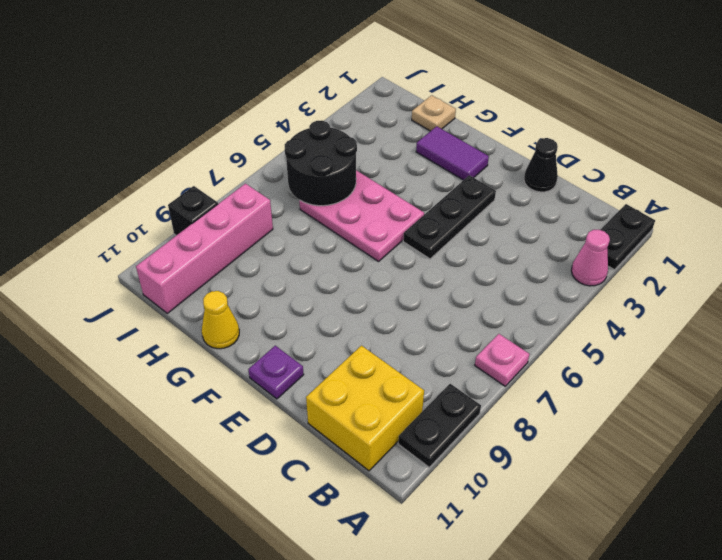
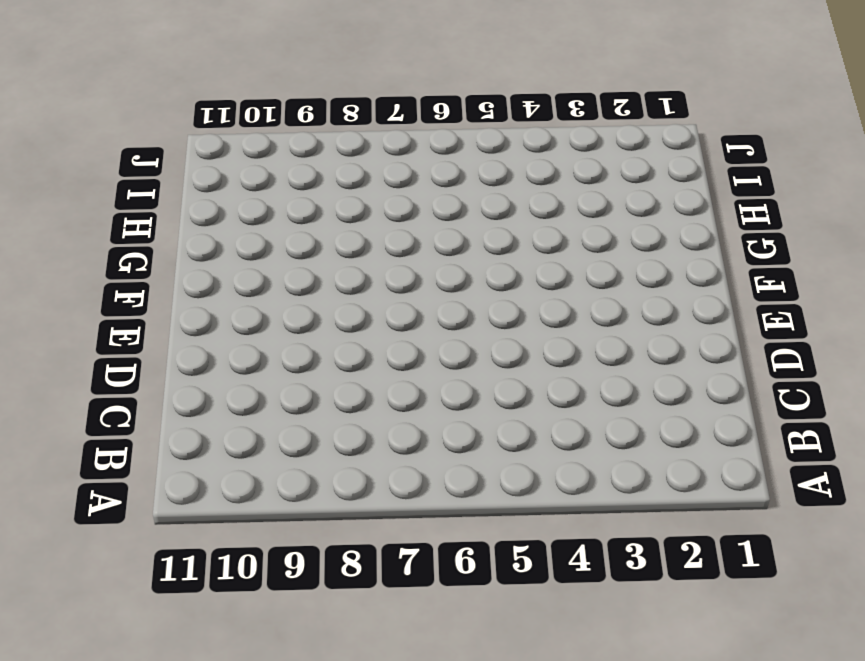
none -> black 1x2 plate [601,204,655,270]
none -> pink 1x1 cone [571,230,610,286]
none -> pink 1x1 plate [475,334,529,386]

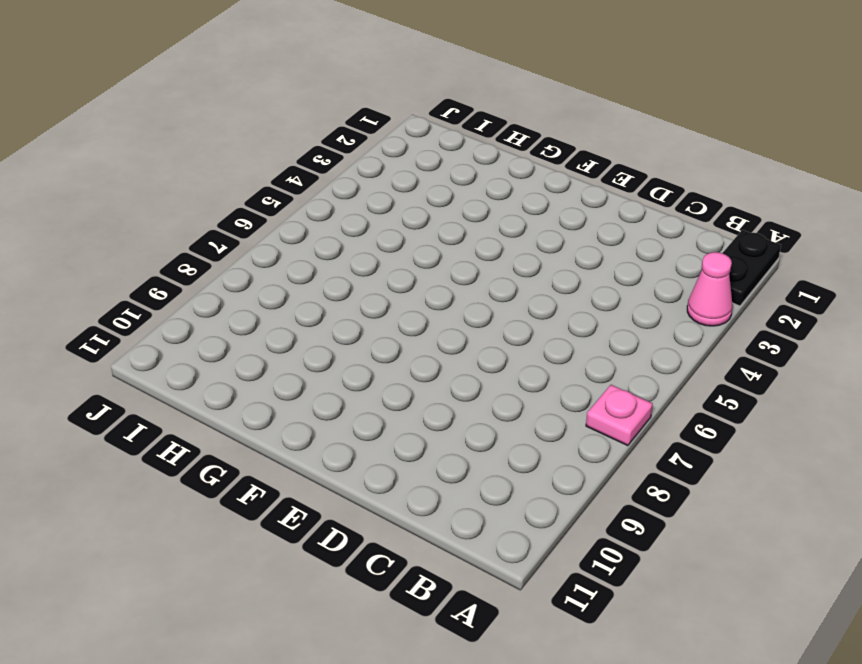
none -> black 1x2 plate [398,384,481,467]
none -> yellow 2x2 brick [306,346,424,471]
none -> black 1x1 cone [524,138,558,192]

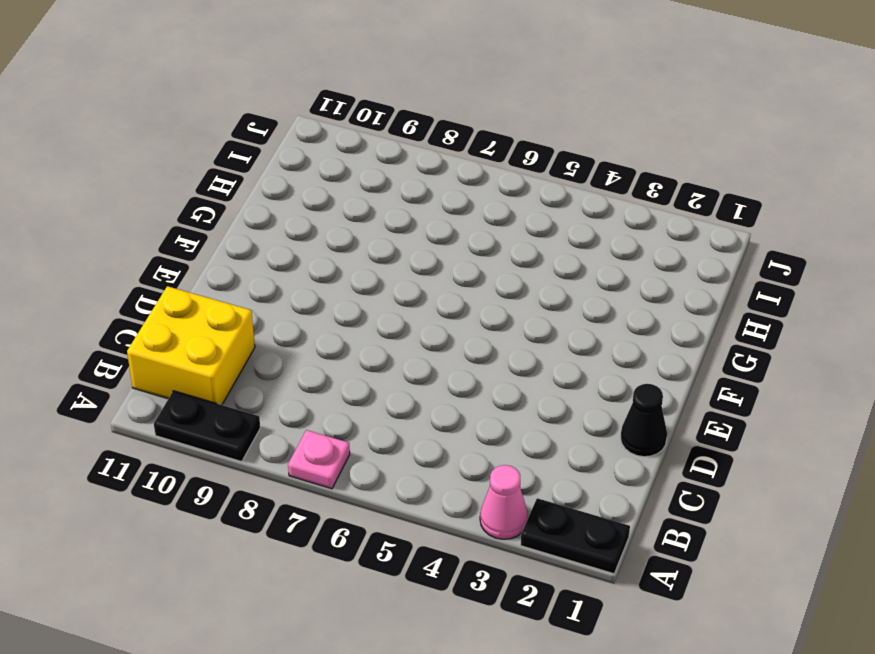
none -> black 1x3 plate [403,175,496,259]
none -> purple 1x1 plate [248,346,304,399]
none -> purple 1x2 tile [416,126,489,180]

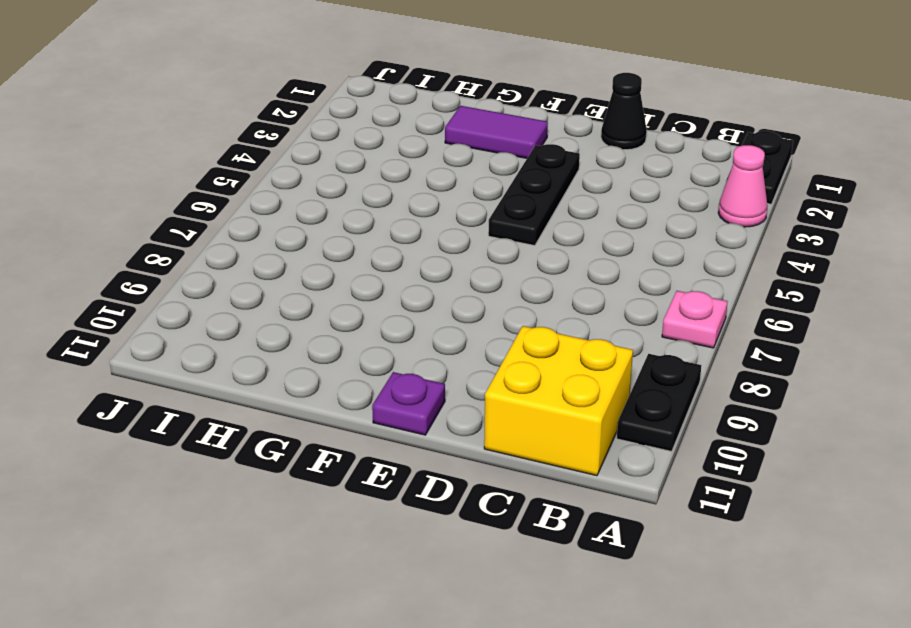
none -> pink 2x3 plate [299,170,424,261]
none -> yellow 1x1 cone [202,291,239,349]
none -> tan 1x1 plate [412,95,456,131]

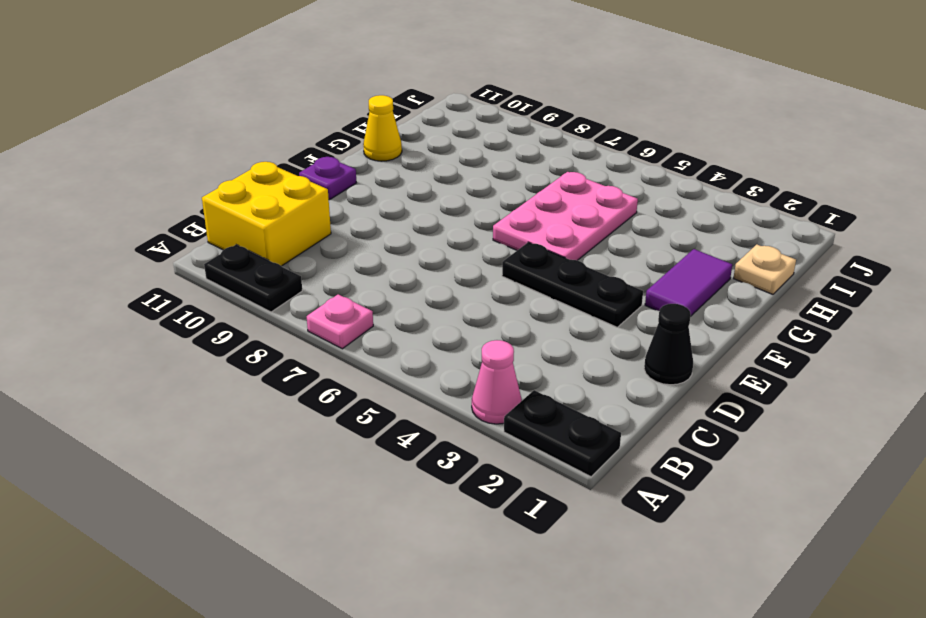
none -> pink 1x4 brick [136,184,273,313]
none -> black 1x1 brick [168,186,218,235]
none -> black 2x2 round brick [285,121,357,206]

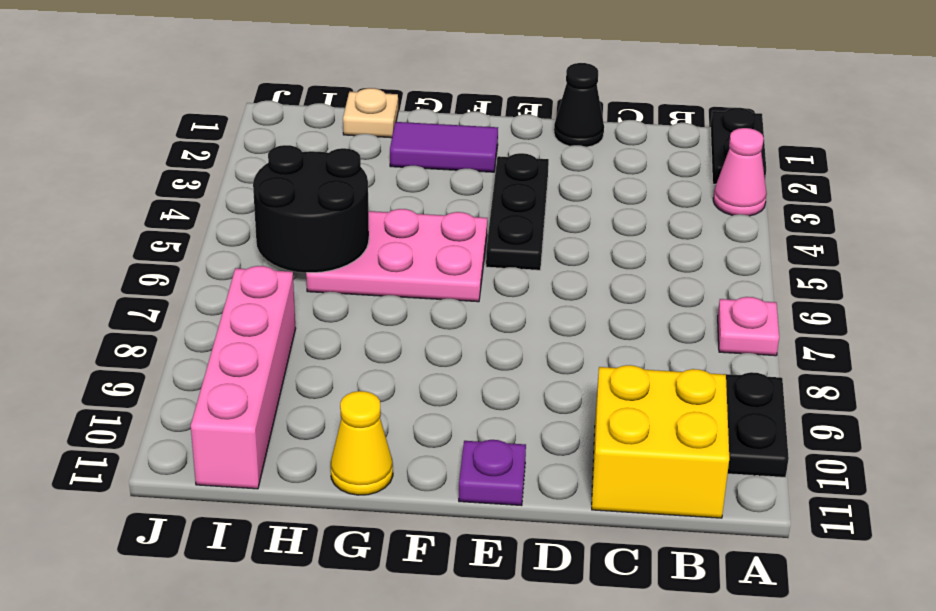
none -> black 1x1 brick [168,186,218,235]

